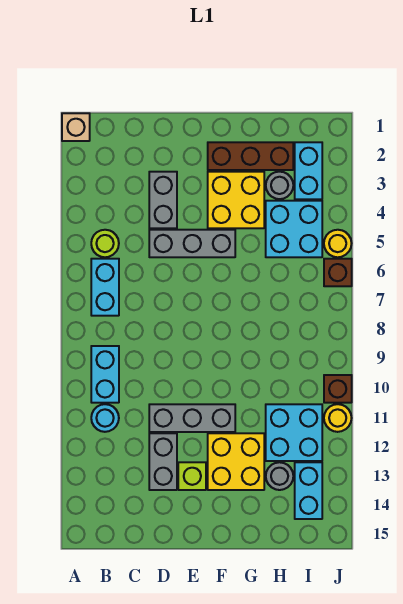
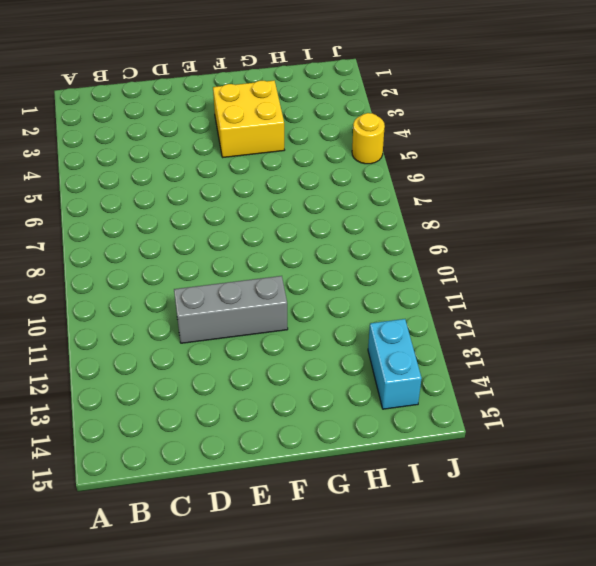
none -> tan 1x1 brick [62,113,90,141]
none -> lime 1x1 round brick [91,230,119,257]
none -> cyan 1x2 brick [91,259,119,316]

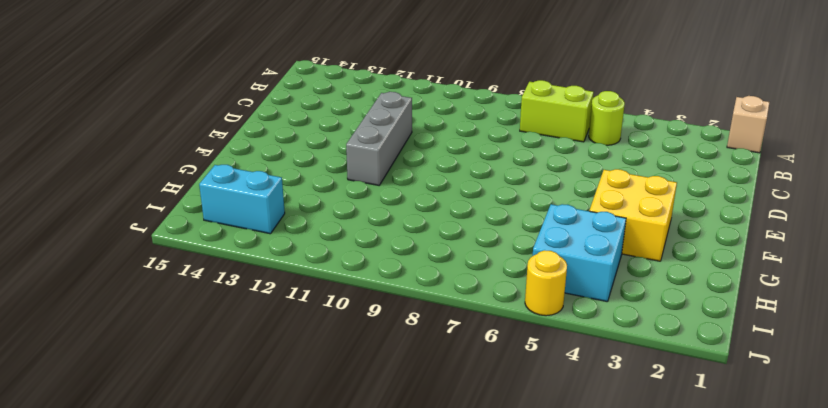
lime 1x2 brick [520,80,594,142] -> cyan 1x2 brick [91,259,119,316]
none -> cyan 1x2 brick [91,346,119,403]
none -> cyan 1x1 round brick [91,404,119,432]
none -> grey 1x2 brick [149,172,177,228]

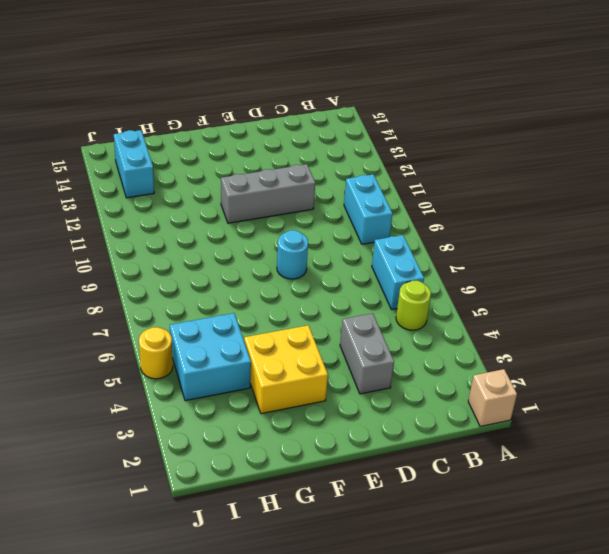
cyan 1x1 round brick [277,230,308,279] -> cyan 1x1 round brick moved to [91,404,119,432]
none -> grey 1x3 brick [149,230,235,257]
none -> grey 1x2 brick [149,433,177,490]
none -> lime 1x1 brick [178,462,206,490]

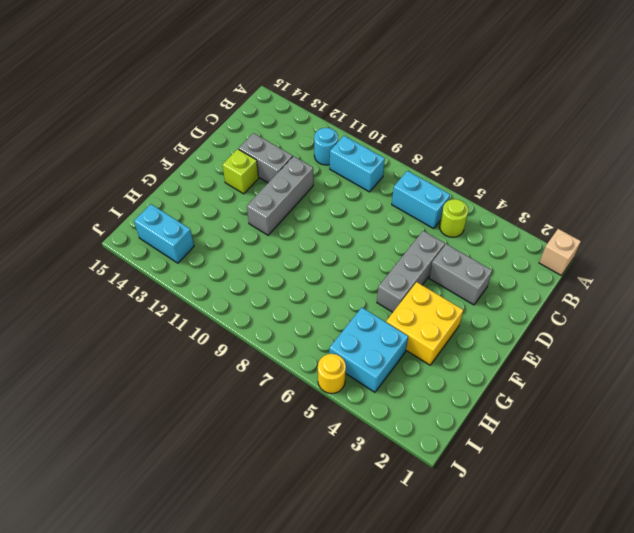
none -> brown 1x3 brick [208,142,293,170]
none -> yellow 2x2 brick [208,433,264,490]
none -> grey 1x1 round brick [266,172,293,199]

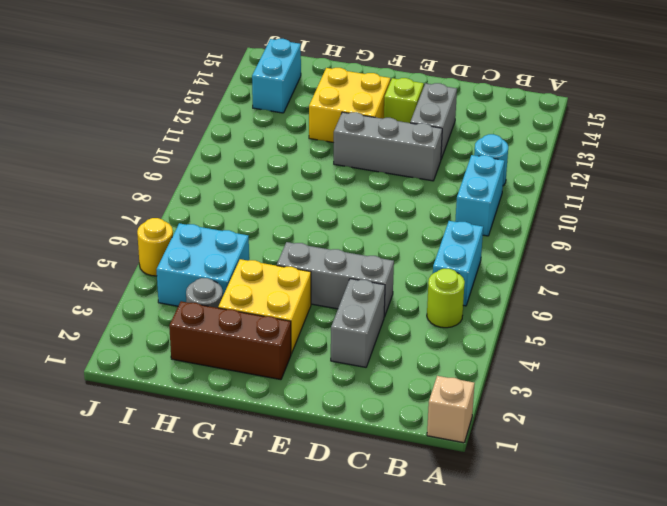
none -> cyan 2x2 brick [266,404,322,461]
none -> grey 1x1 round brick [266,462,293,490]
none -> cyan 1x2 brick [295,142,322,199]

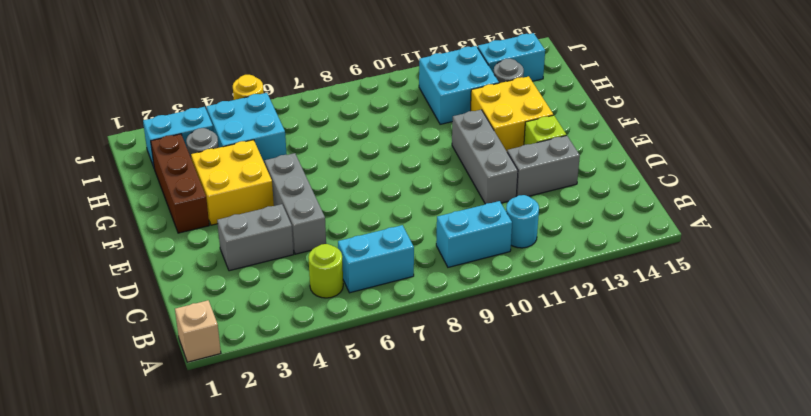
none -> brown 1x1 brick [324,259,352,286]
none -> brown 1x1 brick [324,375,352,403]
none -> yellow 1x1 round brick [324,404,352,432]

